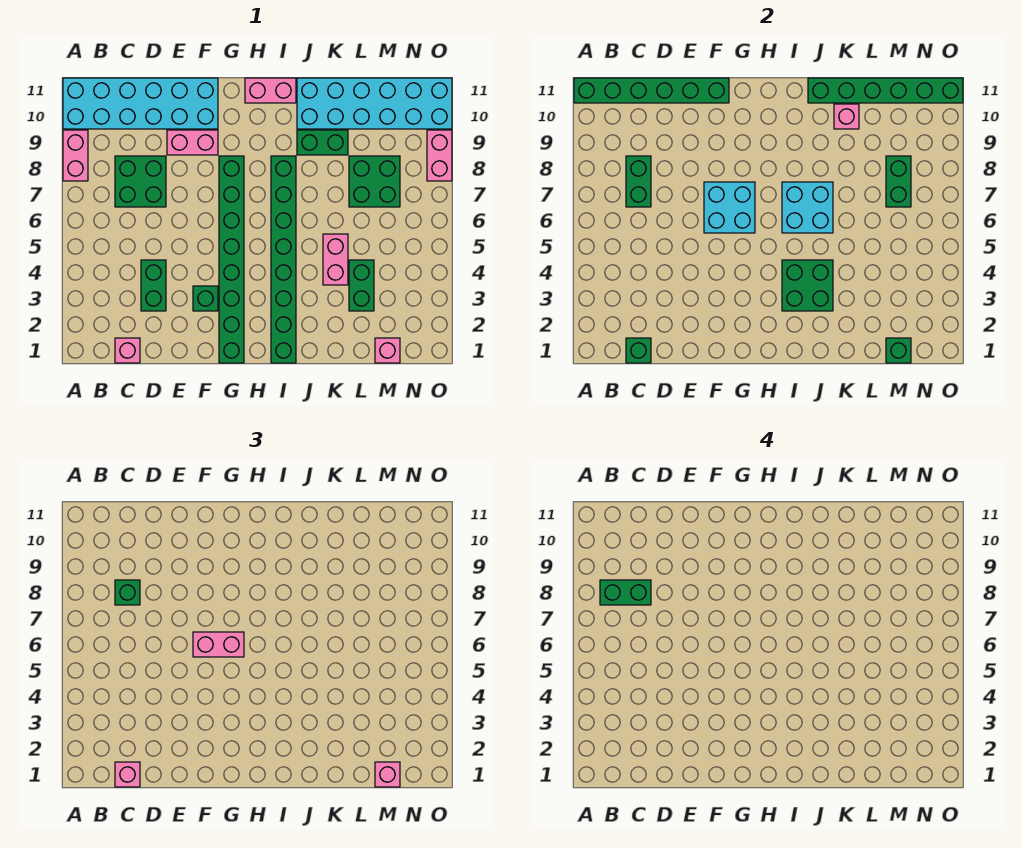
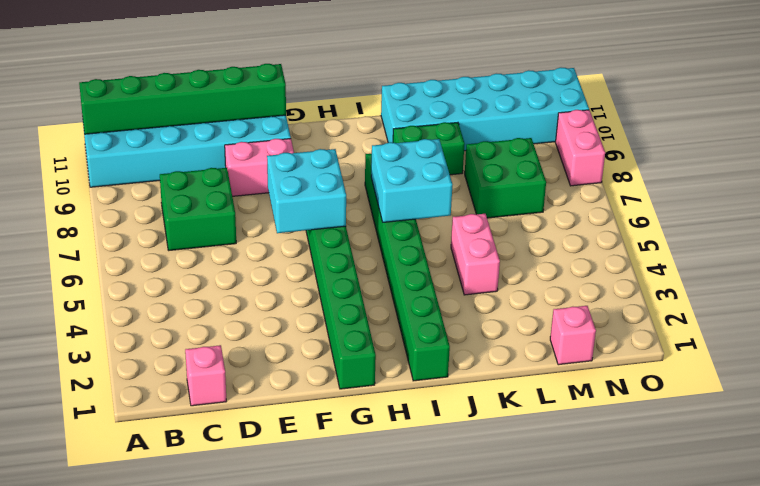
none -> pink 1x2 brick [63,130,88,181]
none -> green 1x2 brick [141,260,166,311]
none -> green 1x1 brick [193,286,218,311]
none -> pink 1x2 brick [245,78,296,103]

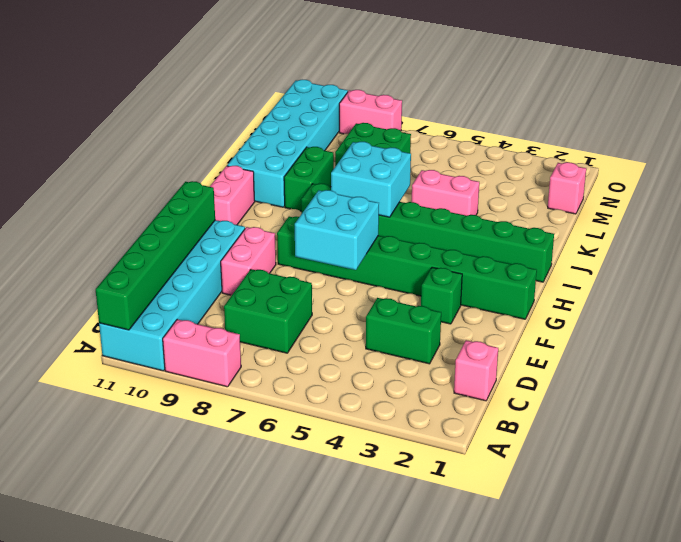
none -> green 1x2 brick [349,260,374,311]
none -> green 1x1 brick [626,338,651,363]
none -> green 1x2 brick [626,156,651,207]
none -> green 2x2 brick [782,260,833,311]

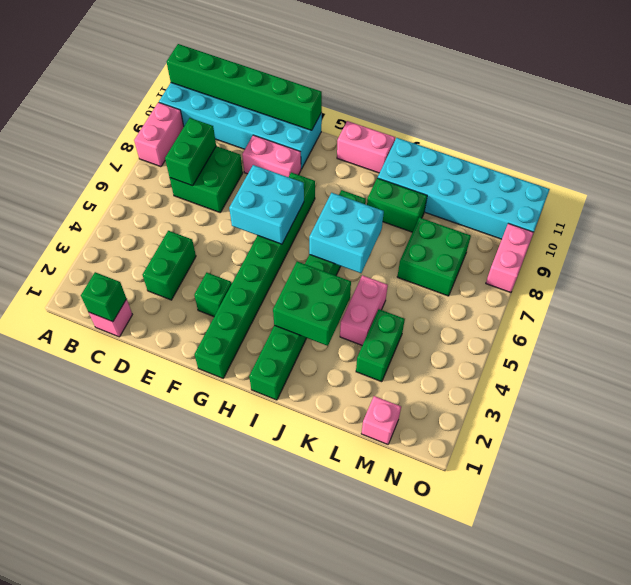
none -> green 1x6 brick [808,78,963,103]
none -> pink 1x1 brick [834,104,859,129]
none -> green 1x1 brick [886,338,911,363]
none -> green 1x2 brick [886,156,911,207]

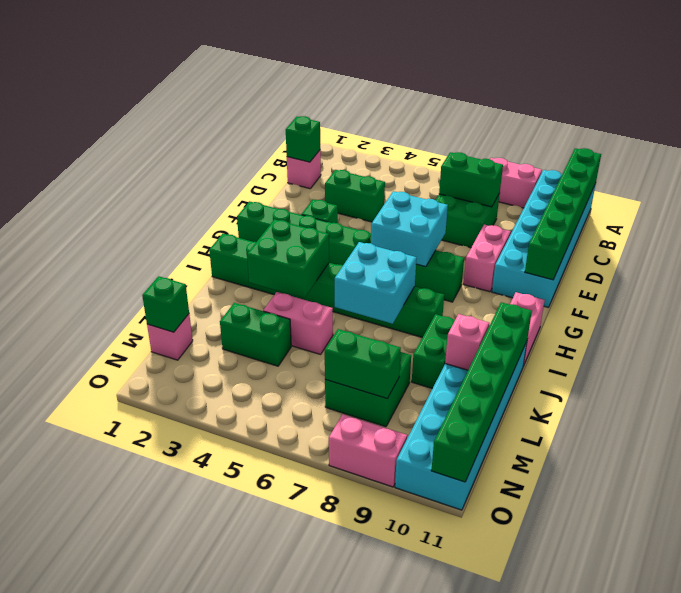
none -> pink 1x1 brick [115,762,140,787]
none -> green 1x1 brick [115,580,140,605]
none -> pink 1x2 brick [193,632,244,657]
none -> pink 1x1 brick [375,762,400,787]

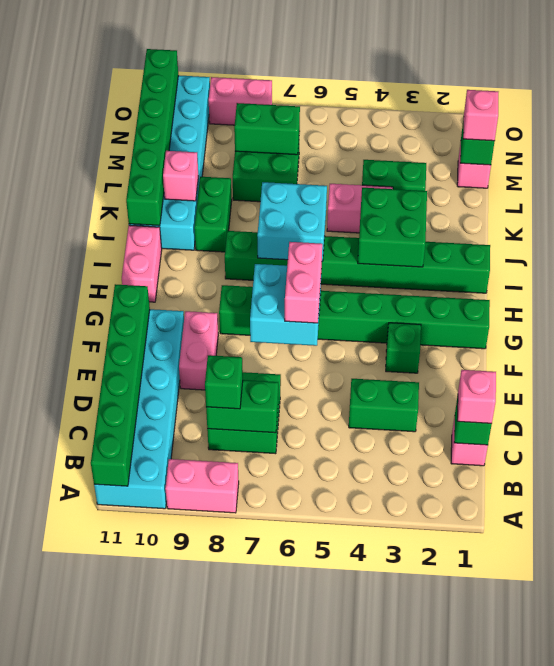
none -> green 1x2 brick [600,580,651,605]

